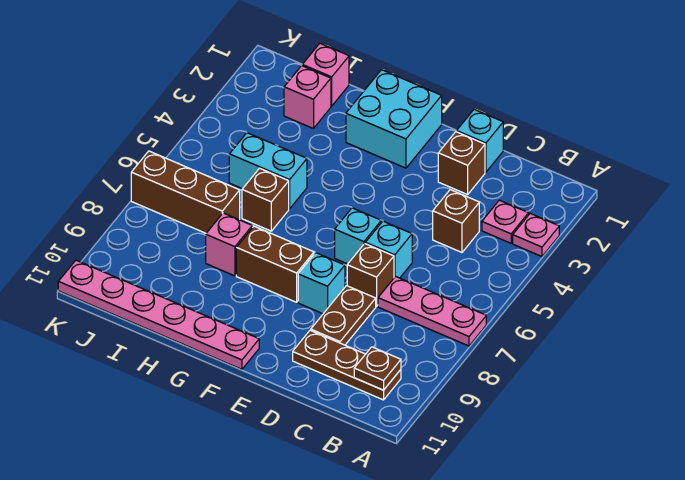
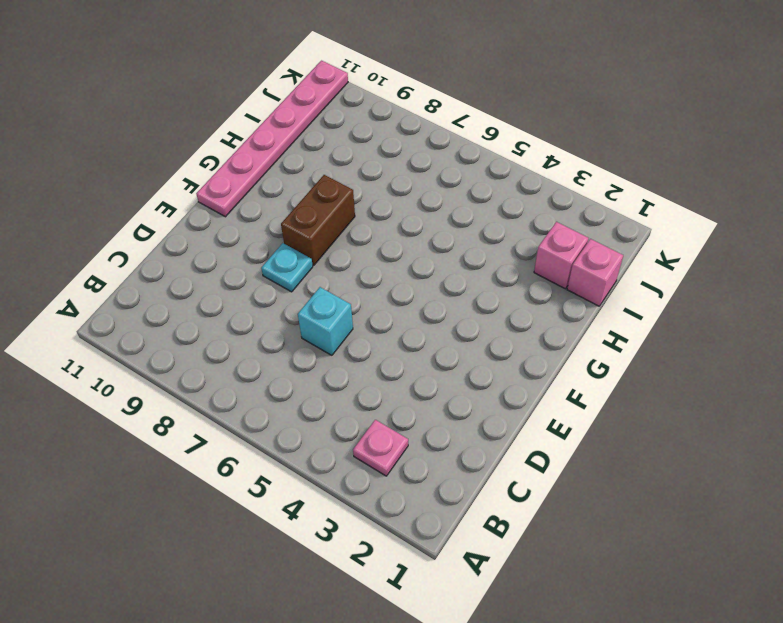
cyan 1x1 plate [261,243,313,292] -> cyan 1x1 brick [298,253,345,314]
none -> pink 1x1 plate [513,214,559,257]
none -> pink 1x3 plate [378,277,486,346]
none -> brown 1x3 plate [293,330,401,400]

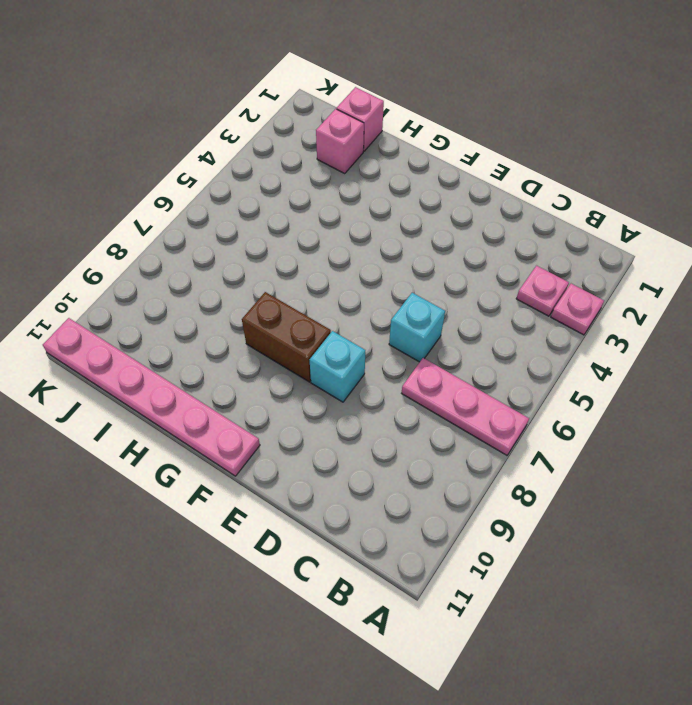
none -> brown 1x3 plate [293,330,401,400]
none -> brown 1x1 brick [433,190,479,252]
none -> cyan 1x1 brick [457,109,503,172]

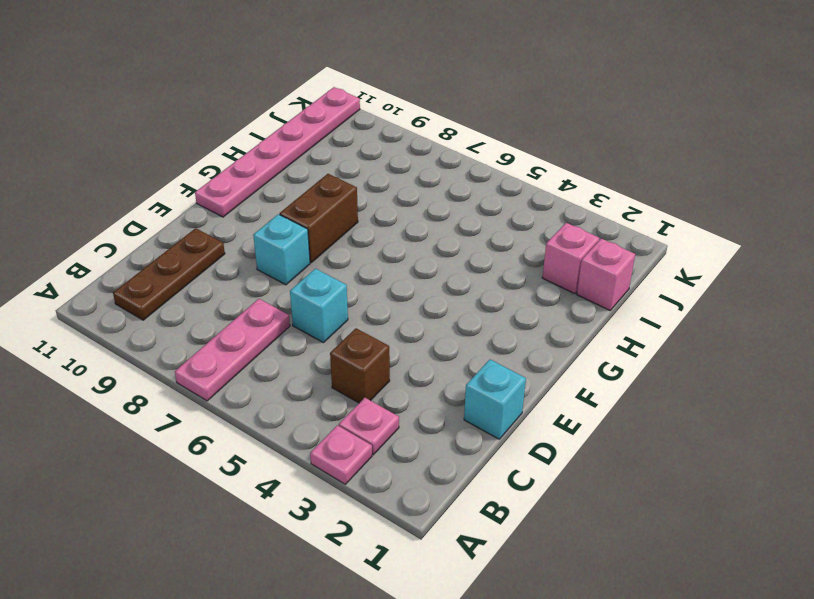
none -> brown 1x1 brick [438,132,485,195]
none -> brown 1x1 brick [347,244,394,306]
none -> brown 1x2 plate [311,286,376,345]

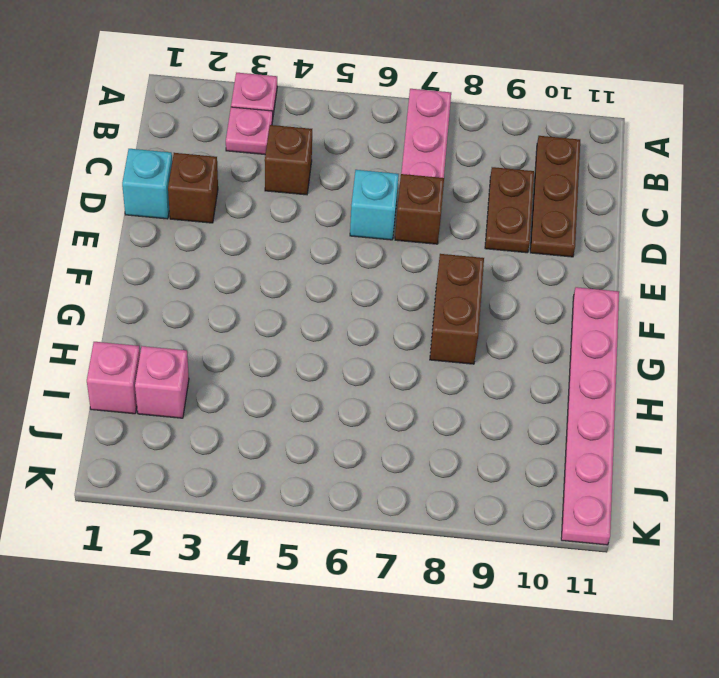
brown 1x2 plate [485,167,534,253] -> brown 1x2 plate turned to [311,286,376,345]
none -> cyan 1x1 brick [335,208,381,264]
none -> cyan 1x1 brick [298,253,345,314]
none -> cyan 2x2 brick [346,70,442,168]

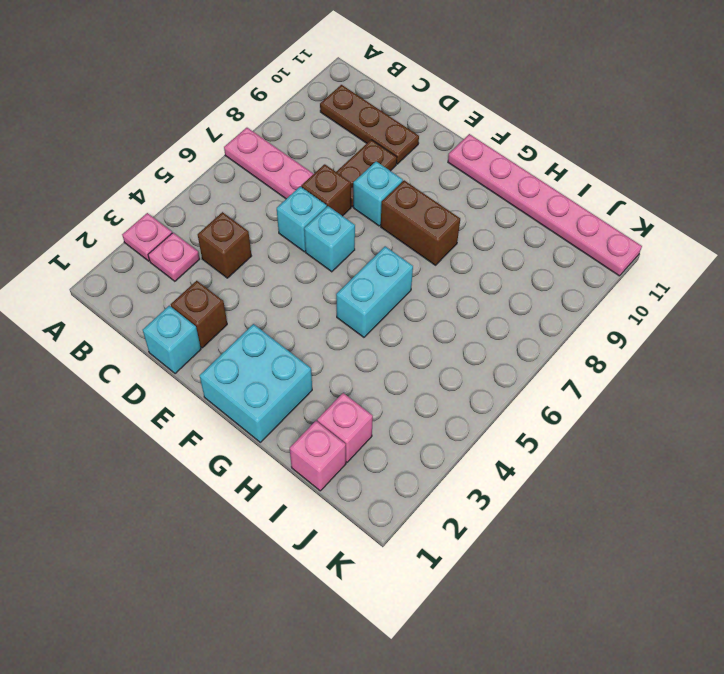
cyan 1x2 brick [336,246,413,337] -> cyan 1x2 brick turned to [229,133,307,209]
none -> brown 1x1 brick [242,168,289,231]
none -> pink 1x1 brick [206,213,252,276]
none -> brown 1x3 brick [131,151,240,233]

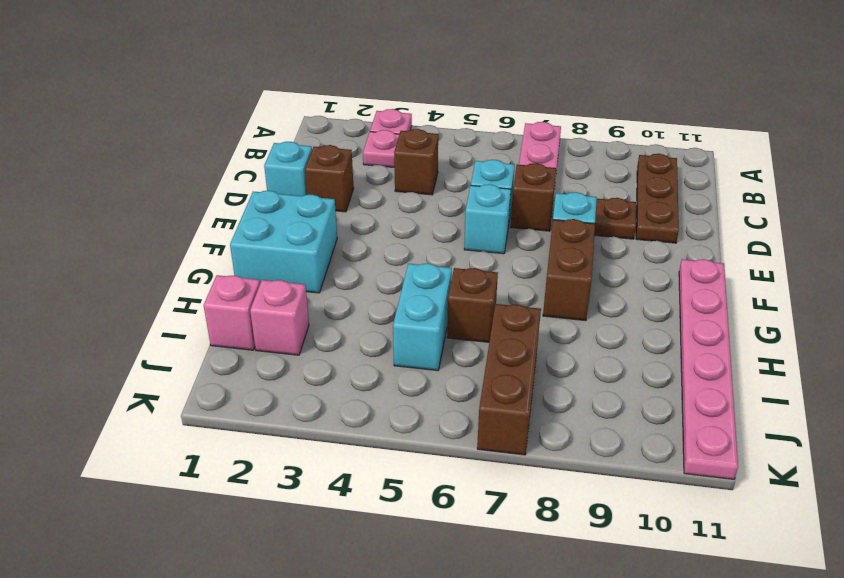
none -> pink 1x1 brick [206,213,252,276]
none -> brown 1x1 plate [354,347,401,390]

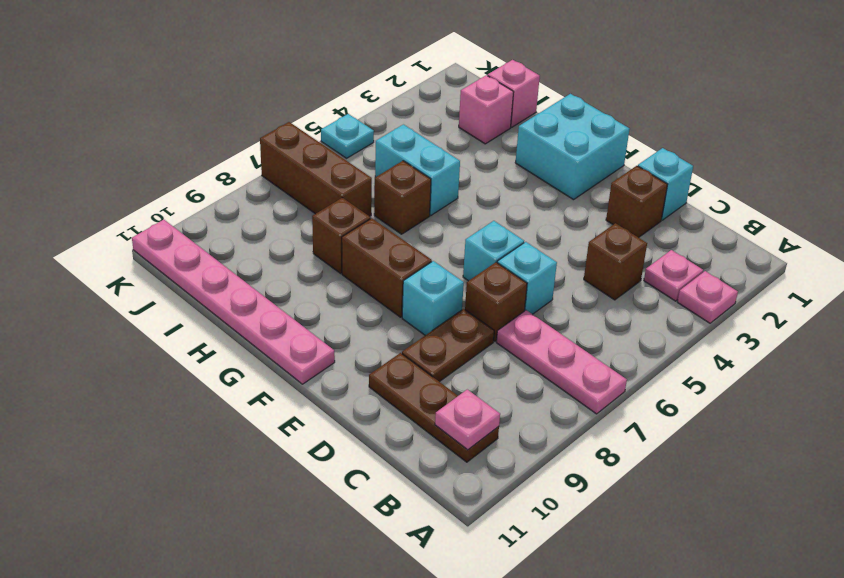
pink 1x1 plate [435,389,500,450] -> brown 1x1 plate [354,347,401,390]
brown 1x1 brick [312,198,370,273] -> pink 1x1 brick [206,213,252,276]
cyan 1x1 plate [321,114,374,158] -> none

